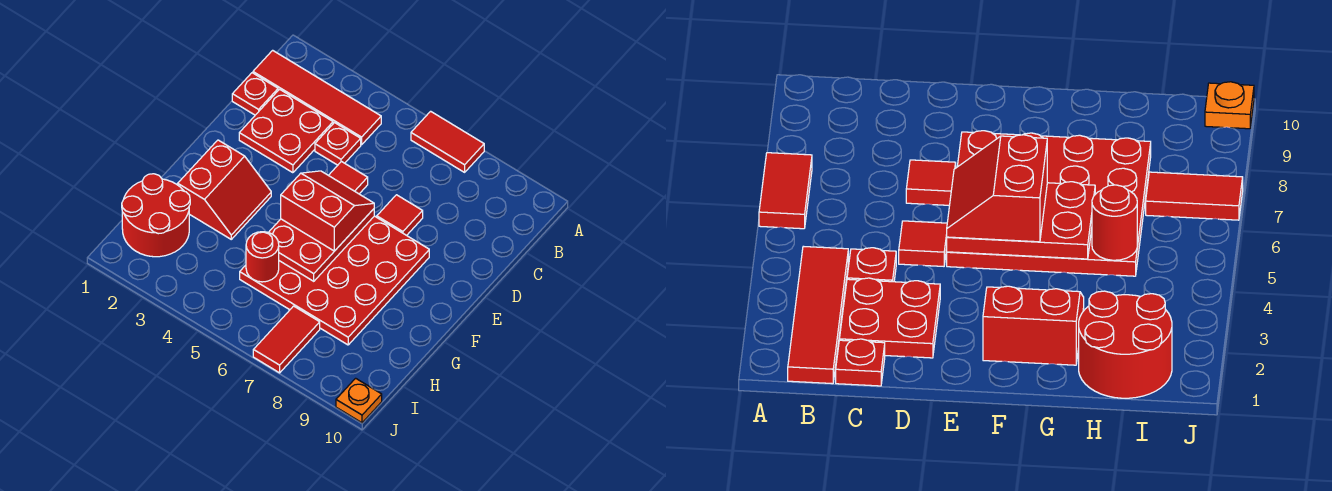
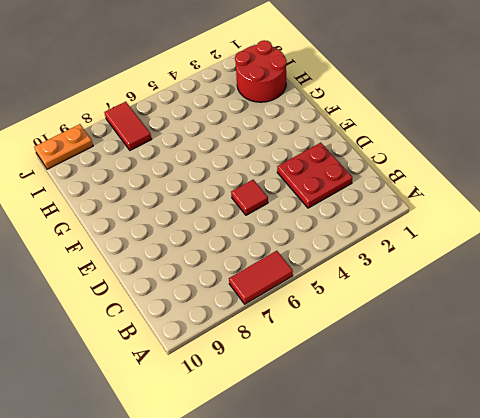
orange 1x2 plate [34,124,93,169] -> orange 1x1 plate [336,378,382,423]
none -> red 1x4 tile [253,50,381,145]
none -> red 1x1 plate [232,73,278,115]
none -> red 1x1 plate [315,123,361,165]

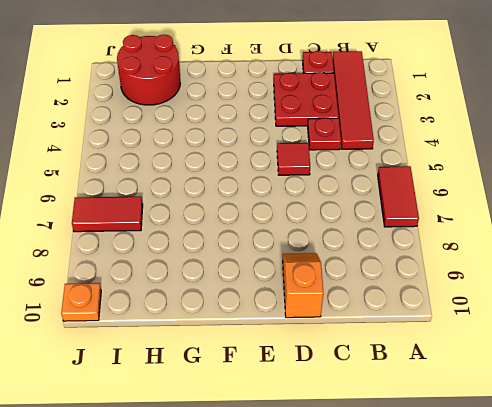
orange 1x2 slope [283,253,323,318] -> none
none -> red 1x1 tile [377,195,423,235]
none -> red 4x4 plate [240,216,429,345]
none -> red 2x2 slope [178,140,271,239]

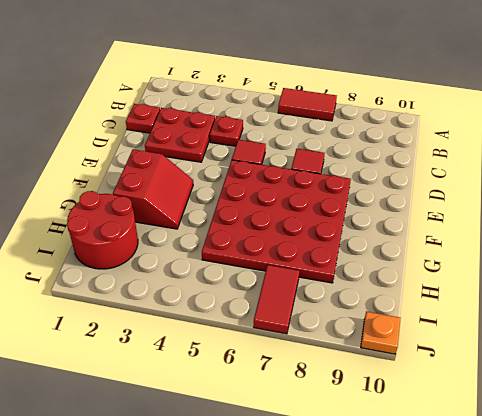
none -> red 1x4 tile [253,50,381,145]
none -> red 2x3 plate [269,209,374,281]
none -> red 1x1 round brick [246,232,279,282]

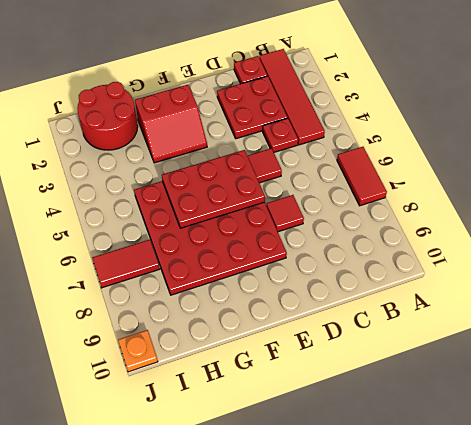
none -> red 1x1 round brick [246,232,279,282]
none -> red 2x2 slope [281,171,374,251]

